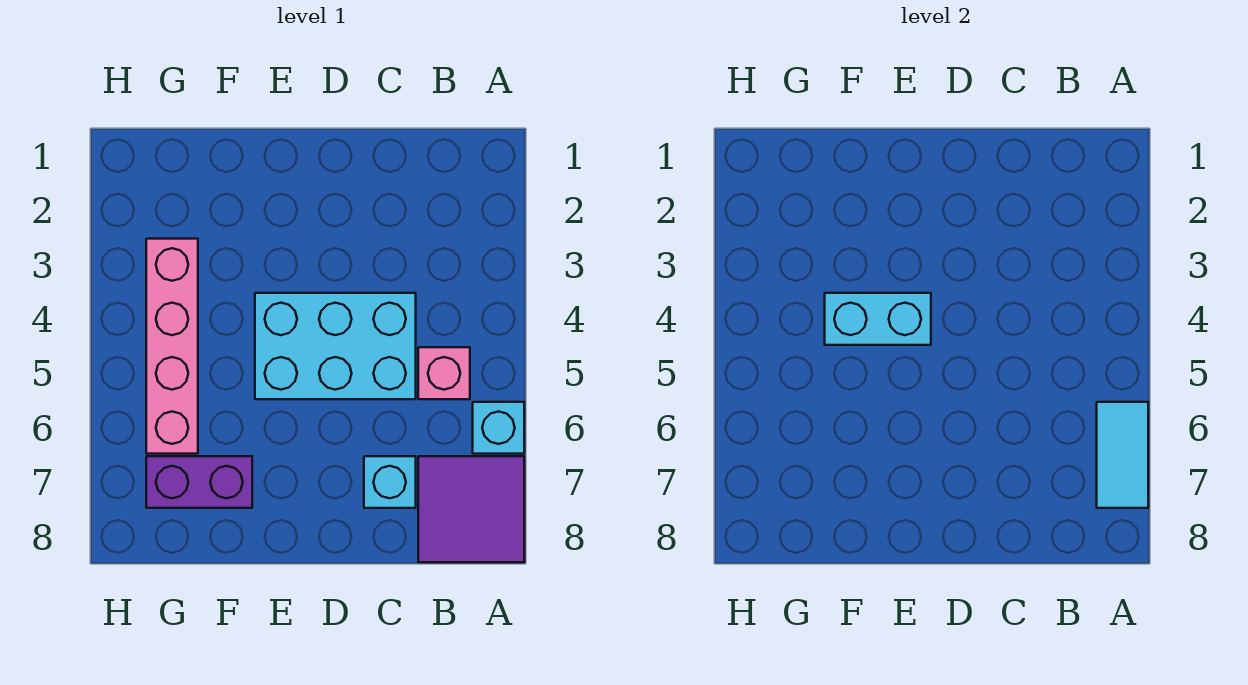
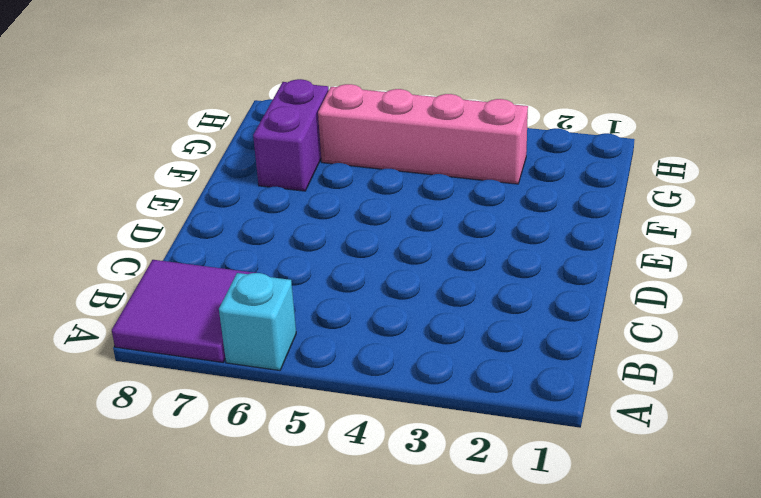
none -> pink 1x1 brick [418,347,470,399]
none -> cyan 2x3 brick [255,293,416,399]

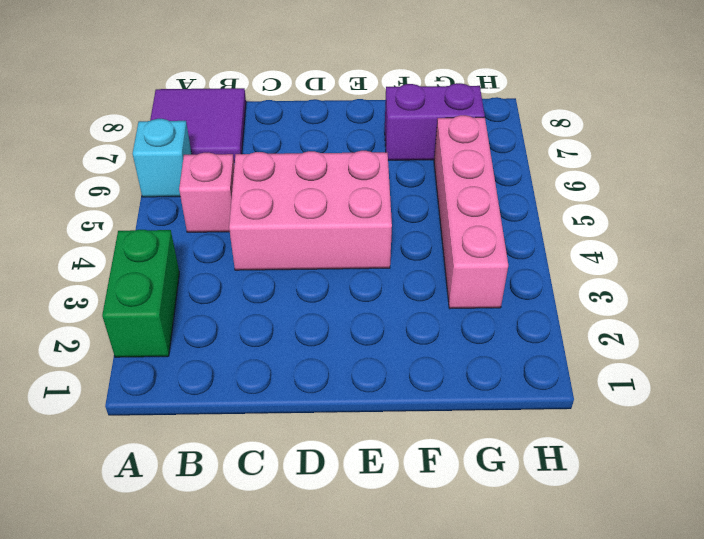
green 1x2 brick [102,230,179,357] -> none
pink 2x3 brick [229,151,392,270] -> cyan 2x3 brick [255,293,416,399]
none -> cyan 1x1 brick [364,456,416,508]
none -> cyan 1x2 tile [1097,402,1148,508]

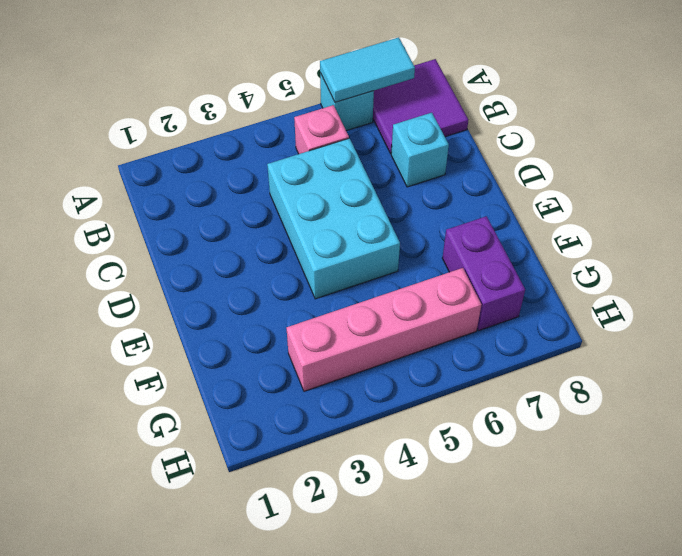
none -> cyan 1x2 brick [825,293,931,345]

